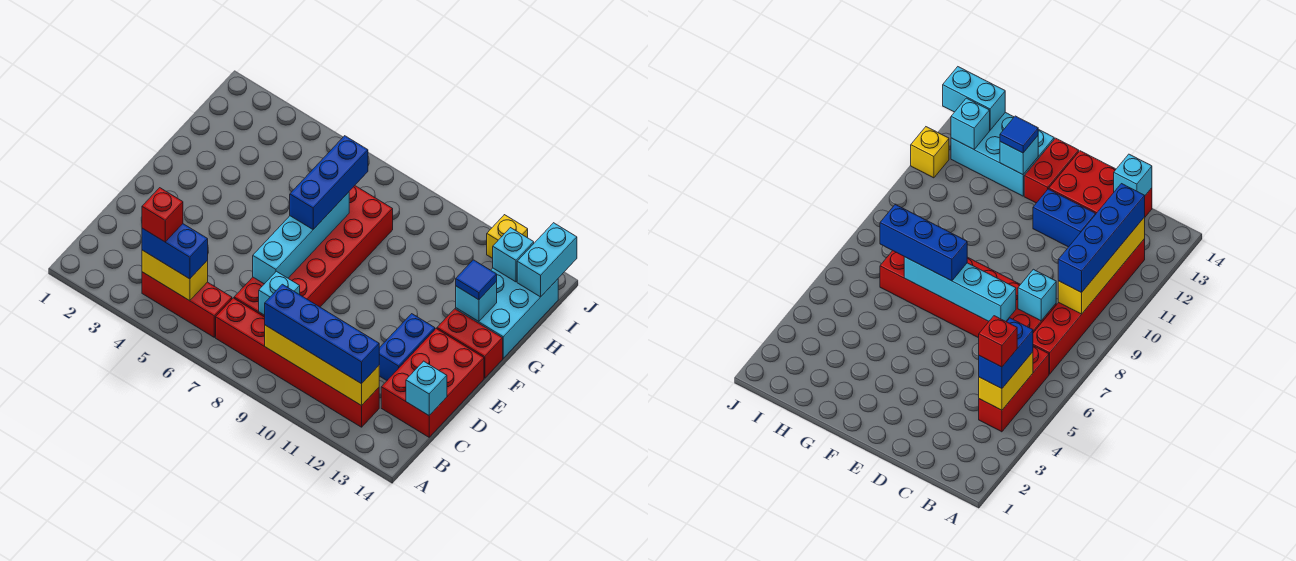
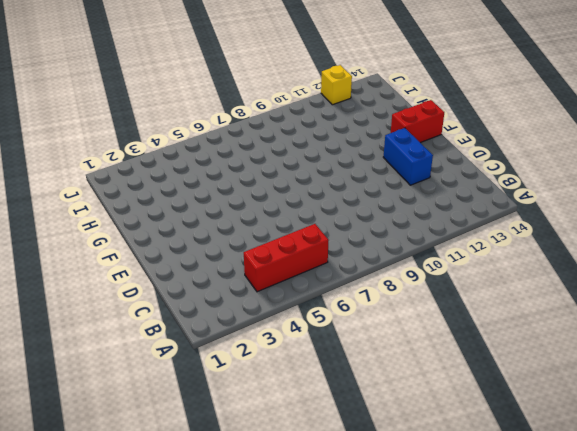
none -> red 1x6 brick [216,298,379,427]
none -> red 2x6 brick [234,186,393,317]
none -> red 2x3 brick [381,329,484,437]

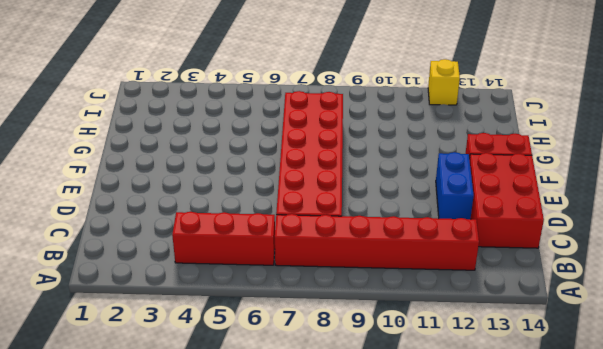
none -> cyan 2x3 brick [456,268,558,358]
none -> yellow 1x2 brick [142,250,208,301]
none -> yellow 1x4 brick [265,325,379,406]

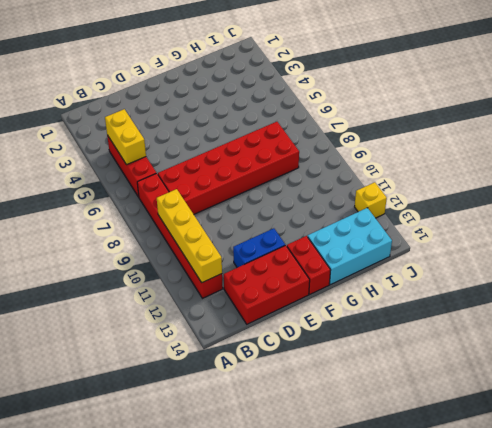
none -> cyan 1x1 brick [259,271,300,315]
none -> cyan 1x1 brick [406,361,447,415]
none -> cyan 1x4 brick [253,192,349,284]

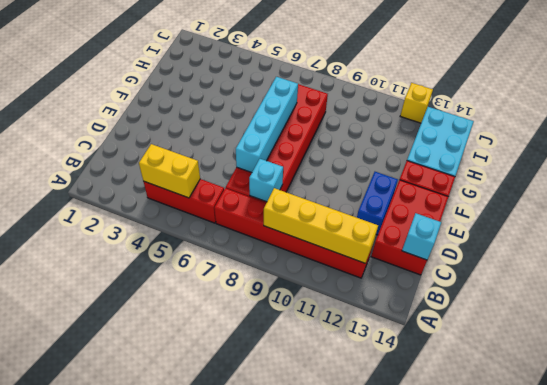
none -> cyan 1x1 brick [456,281,497,322]
none -> cyan 1x1 brick [493,228,534,282]
none -> cyan 1x2 brick [517,223,577,297]

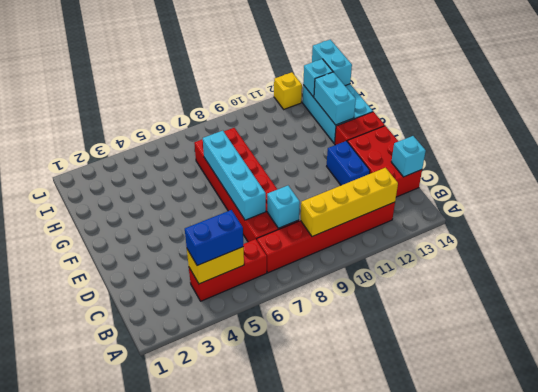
cyan 1x2 brick [314,72,356,125] -> cyan 1x1 brick [456,281,497,322]
none -> blue 1x4 brick [264,284,379,384]
none -> blue 1x3 brick [290,136,368,229]
none -> blue 1x1 tile [456,260,497,300]

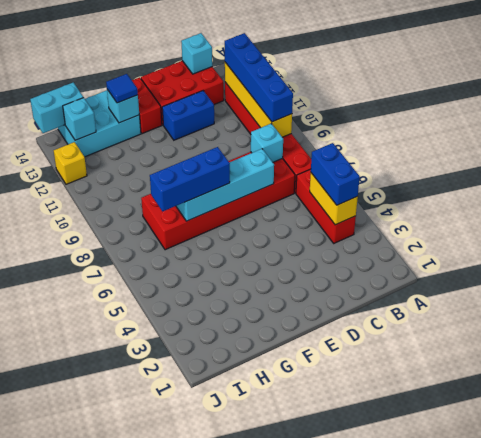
none -> red 1x1 brick [142,188,183,242]

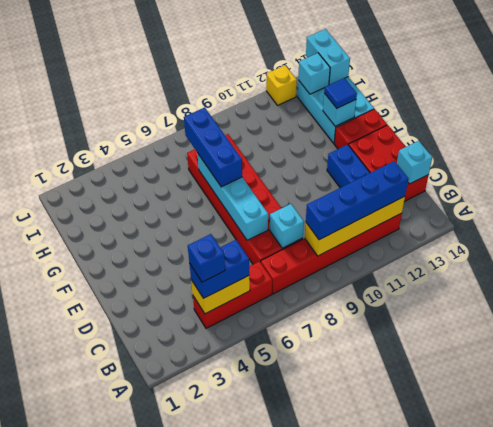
blue 1x1 brick [188,234,225,282] -> red 1x1 brick [142,188,183,242]

